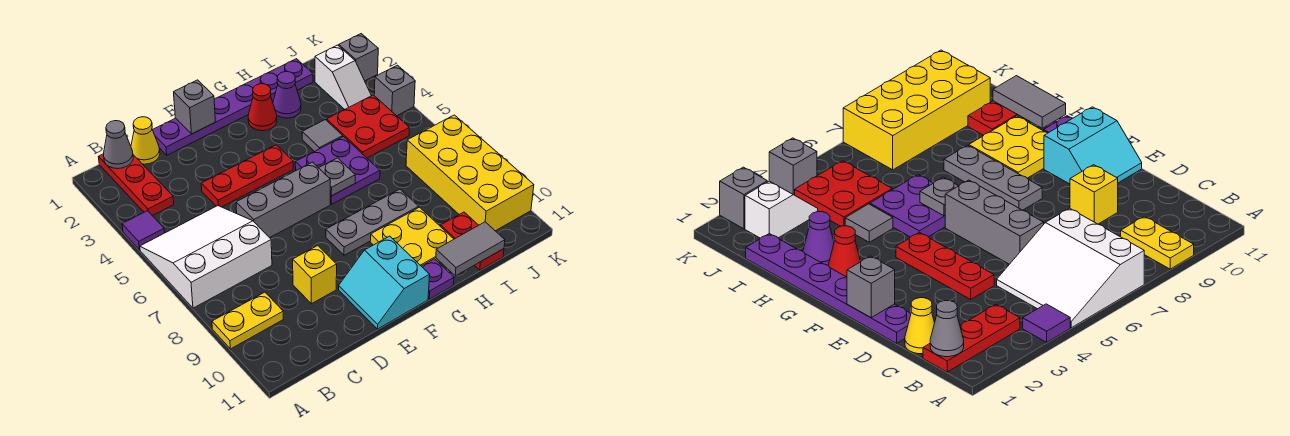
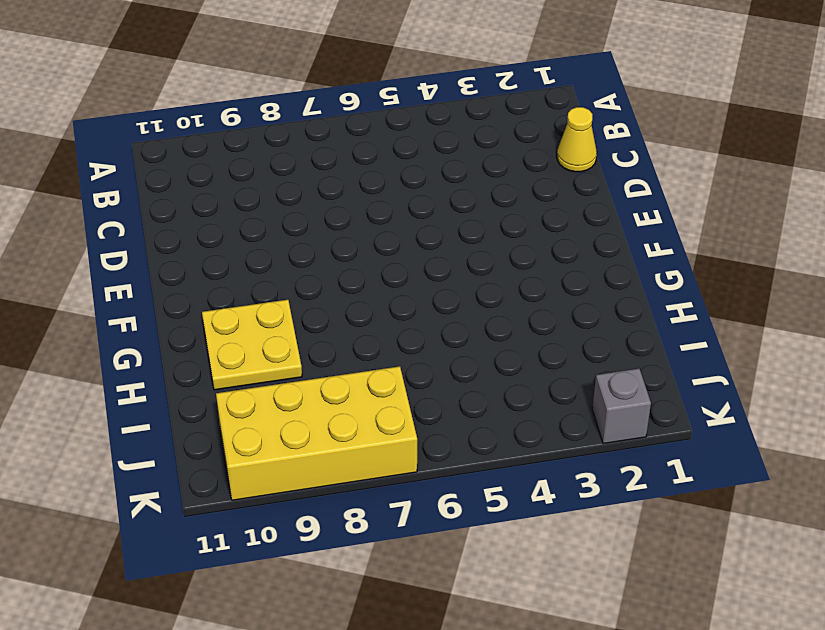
none -> purple 1x1 tile [122,211,165,250]
none -> white 3x3 slope [140,206,272,308]
none -> yellow 1x2 plate [212,292,283,349]

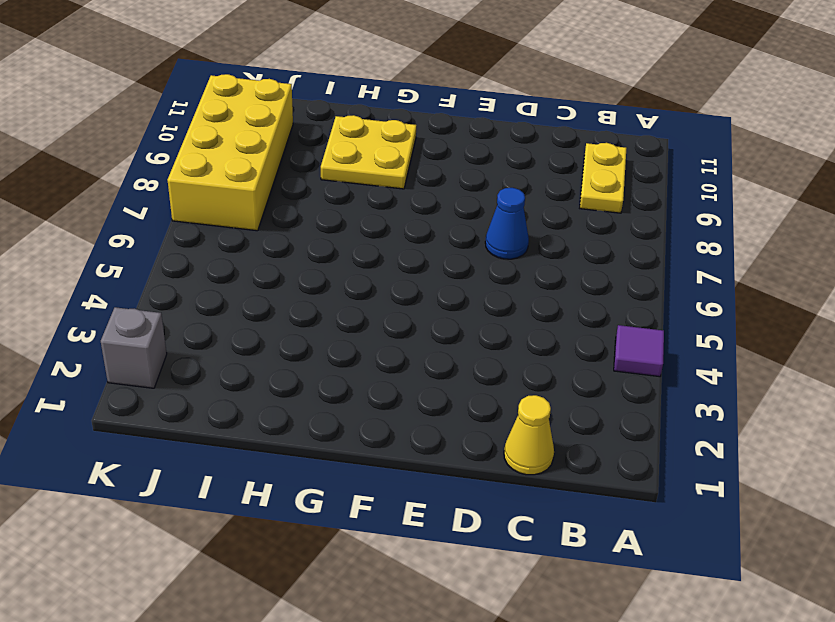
yellow 1x2 plate [580,143,626,213] -> yellow 1x2 plate turned to [212,292,283,349]
blue 1x1 cone [485,188,529,259] -> none
none -> white 3x3 slope [140,206,272,308]
none -> red 1x3 plate [99,154,174,216]
none -> purple 1x6 plate [153,59,313,155]

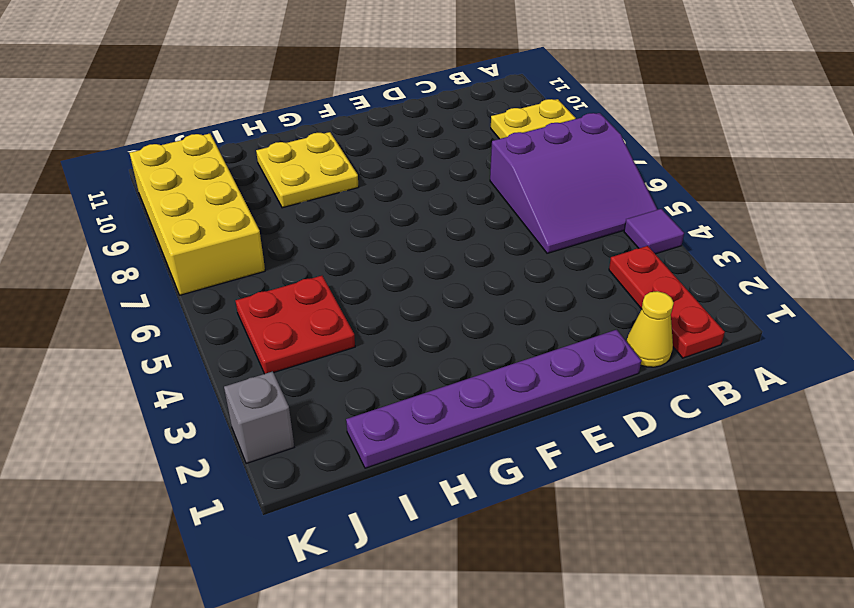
purple 3x3 slope [490,113,657,253] -> white 3x3 slope [140,206,272,308]
none -> red 1x3 plate [201,145,293,207]
none -> grey 1x3 brick [236,162,330,238]
none -> yellow 1x1 brick [293,246,337,304]

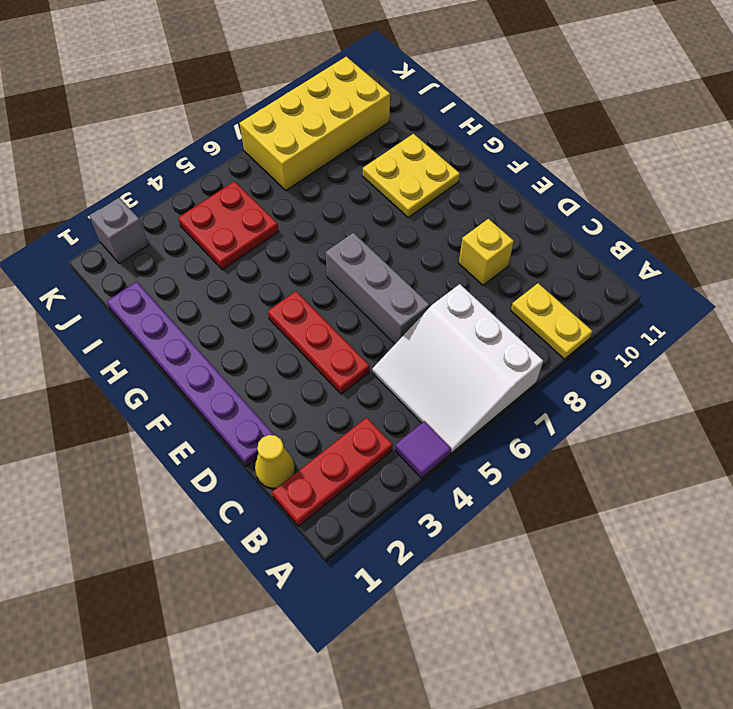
none -> cyan 2x2 slope [339,236,430,329]
none -> grey 1x3 plate [326,189,419,255]
none -> red 1x1 cone [248,84,277,131]

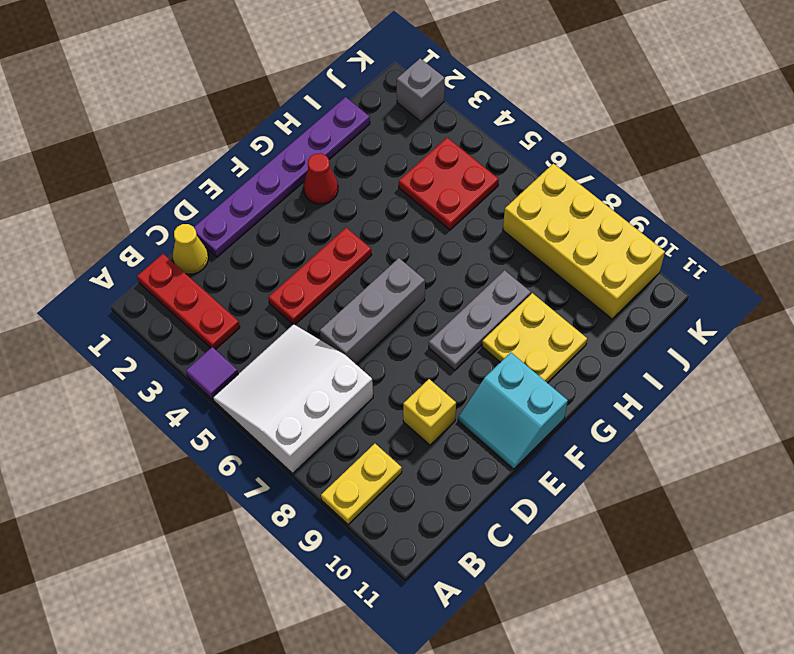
none -> purple 2x2 plate [295,137,380,204]
none -> purple 1x1 plate [422,259,454,299]
none -> purple 1x1 cone [273,72,301,118]

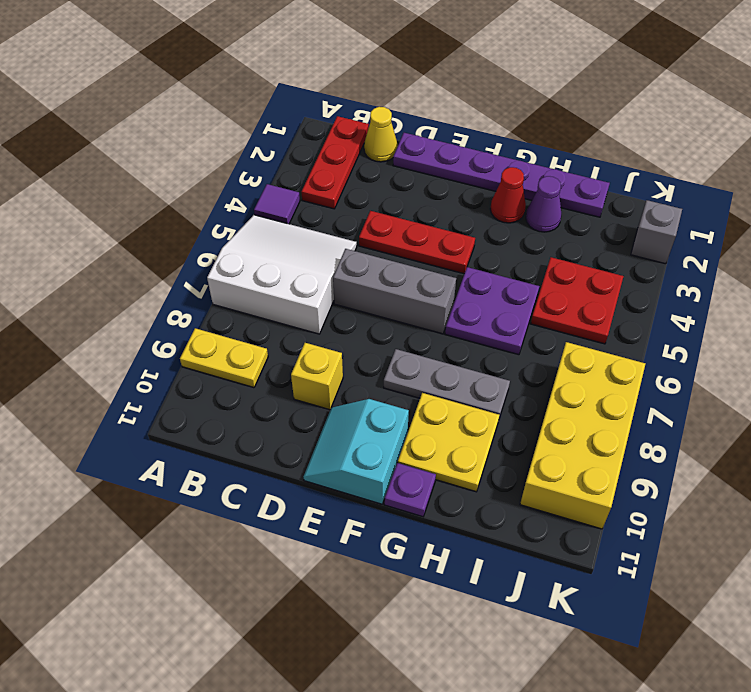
none -> grey 1x1 tile [302,120,343,152]
none -> red 1x2 plate [441,212,504,270]
none -> white 1x2 slope [315,45,371,109]

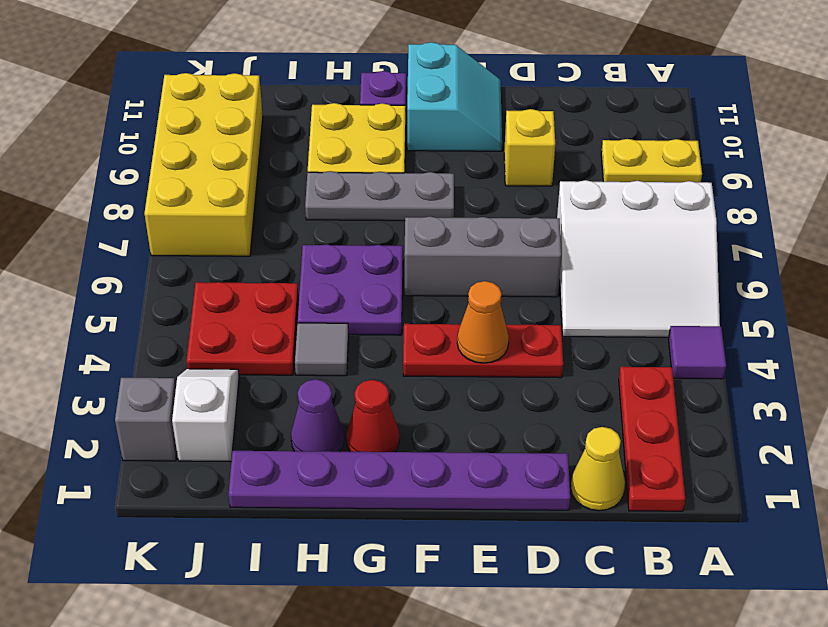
orange 1x1 cone [457,281,509,363] -> none
none -> red 1x2 plate [441,212,504,270]
none -> grey 1x1 brick [374,65,415,116]
none -> grey 1x1 cone [104,121,133,169]

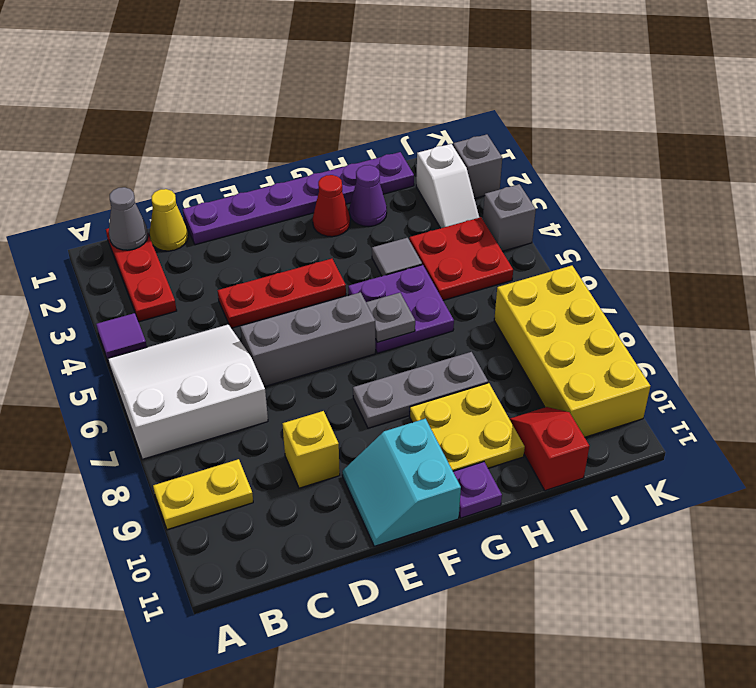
red 1x2 slope [510,407,589,491] -> red 1x2 plate [441,212,504,270]
none -> grey 1x1 brick [174,80,215,134]
none -> grey 1x2 tile [436,222,505,276]

